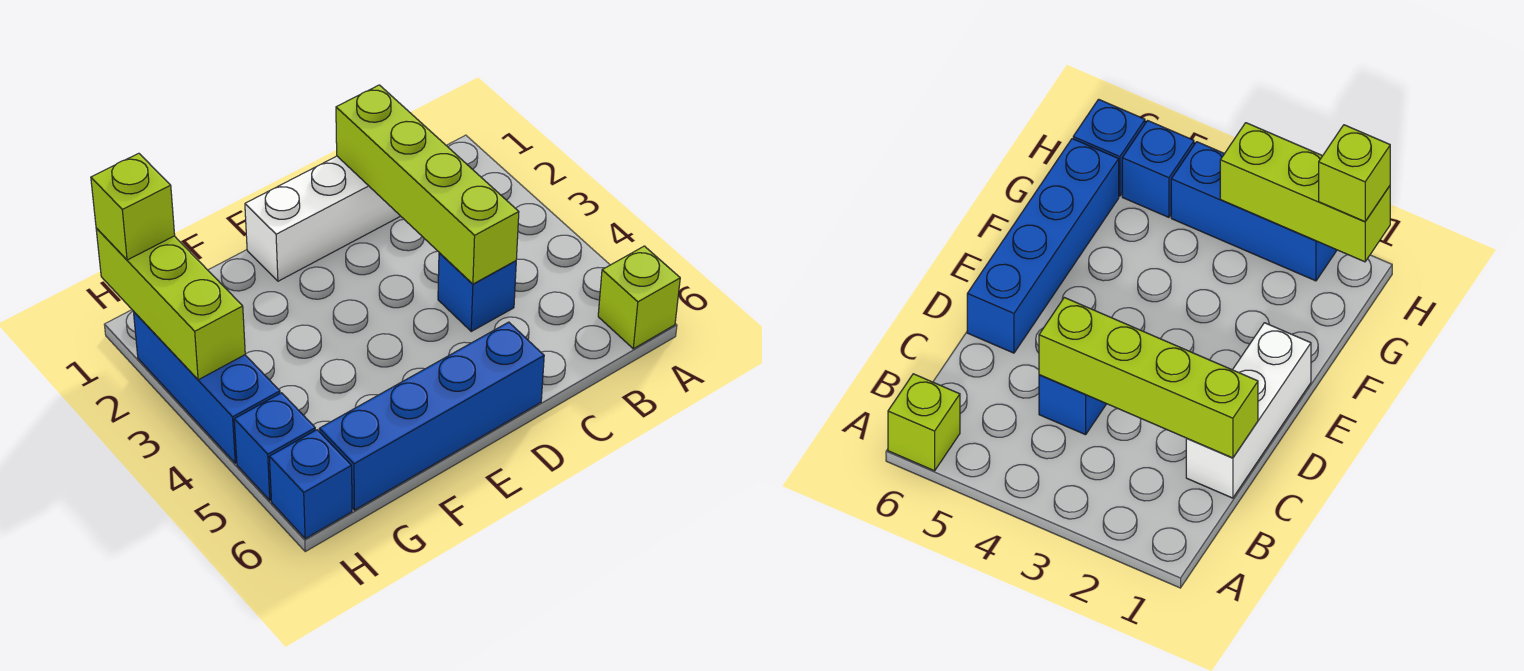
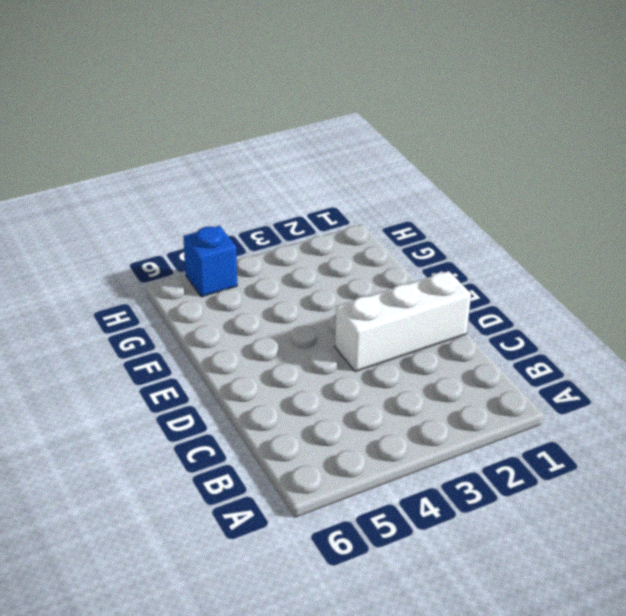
white 1x3 brick [335,271,471,372] -> white 1x3 brick turned to [245,156,400,281]
none -> lime 1x1 brick [598,246,680,349]
none -> blue 1x1 brick [438,253,516,331]

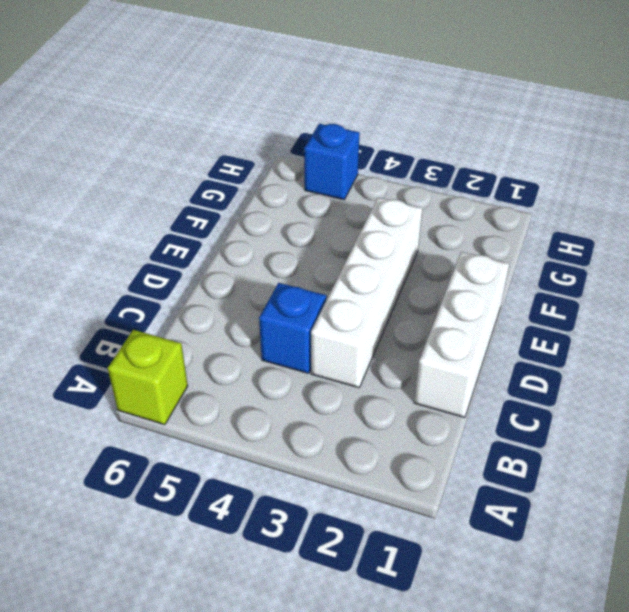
white 1x4 brick [311,198,422,388] -> none
none -> blue 1x4 brick [319,322,544,510]
none -> blue 1x3 brick [134,312,280,463]

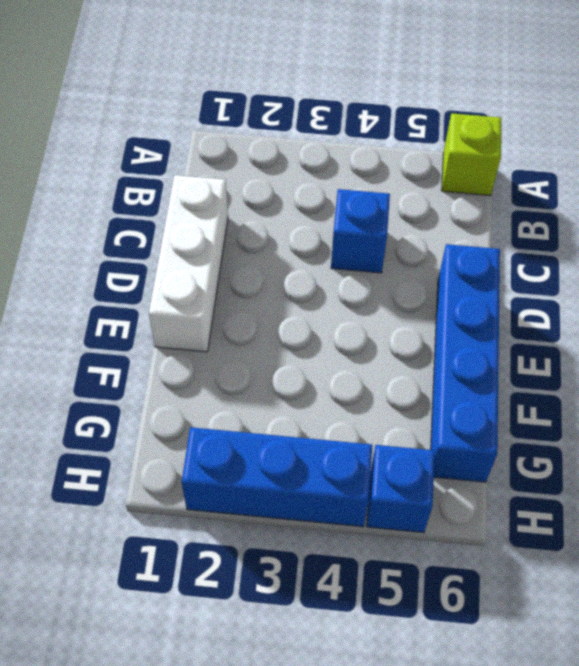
none -> blue 1x1 brick [270,430,352,539]
none -> lime 1x4 brick [336,85,519,284]

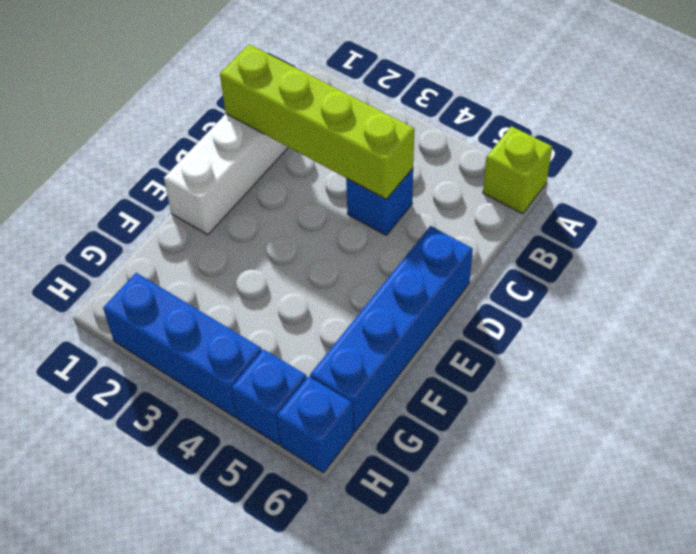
none -> lime 1x3 brick [96,228,245,380]
none -> lime 1x1 brick [91,153,175,260]

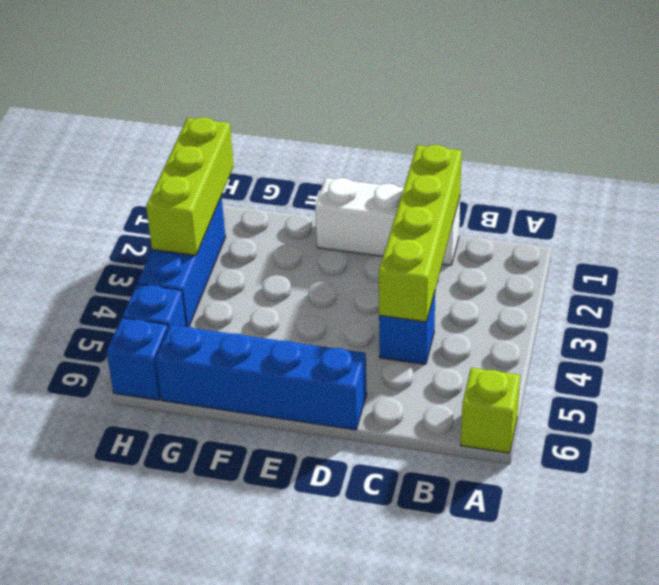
none -> lime 1x1 brick [91,153,175,260]

